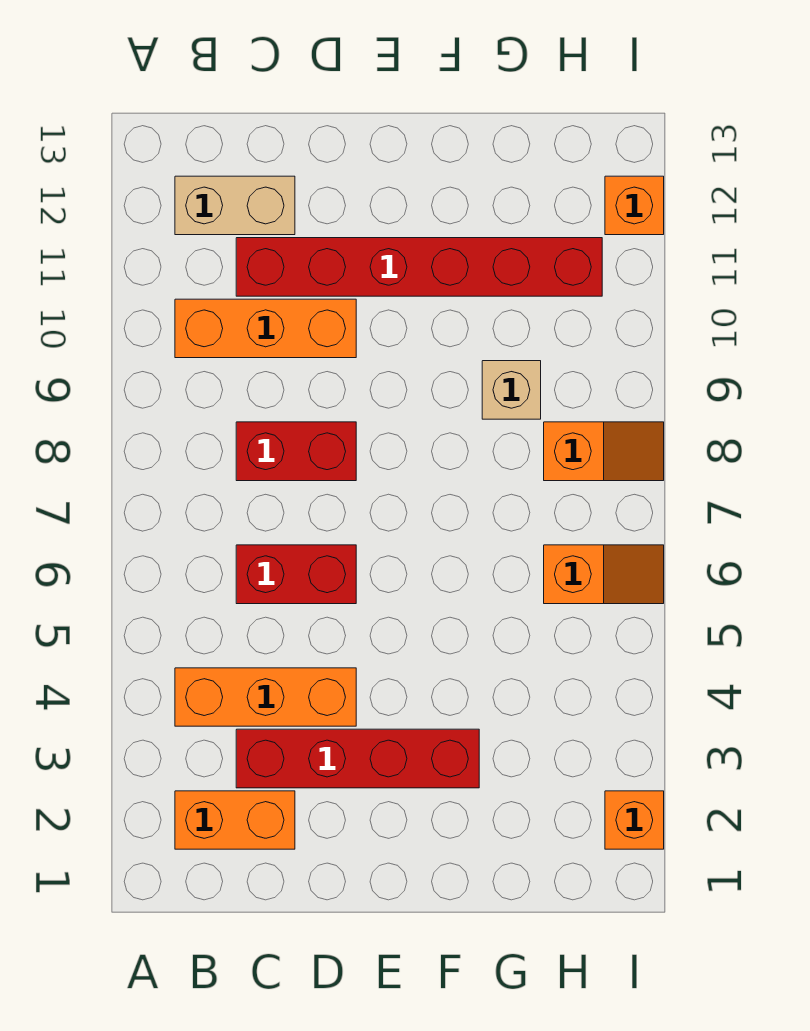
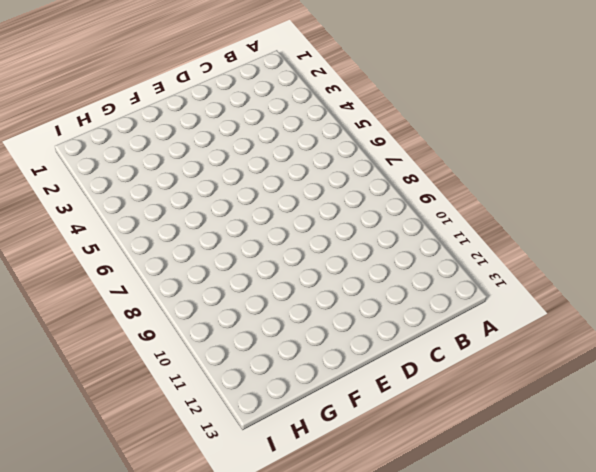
none -> orange 1x2 brick [175,791,295,849]
none -> orange 1x3 brick [175,668,356,726]
none -> orange 1x3 brick [175,299,356,358]

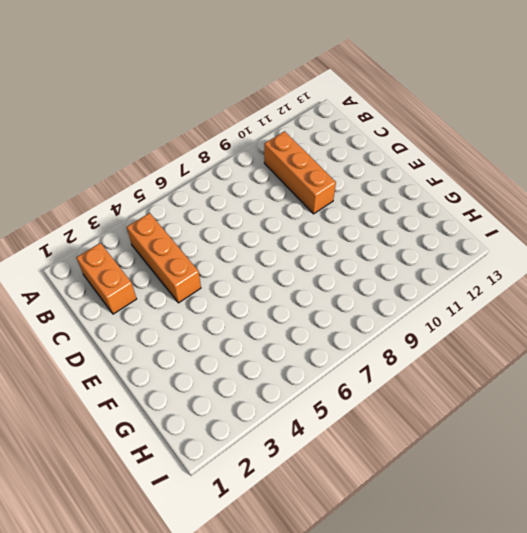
none -> tan 1x2 brick [175,176,295,235]
none -> red 1x4 brick [236,729,479,788]
none -> red 1x2 brick [236,545,356,604]

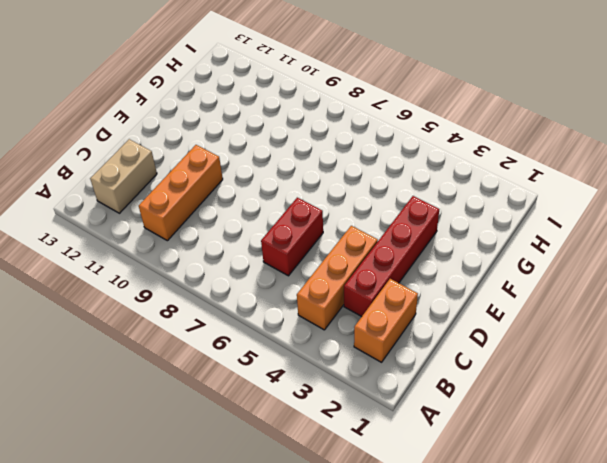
none -> red 1x2 brick [236,422,356,481]
none -> red 1x6 brick [236,238,602,296]
none -> tan 1x1 brick [482,361,541,419]

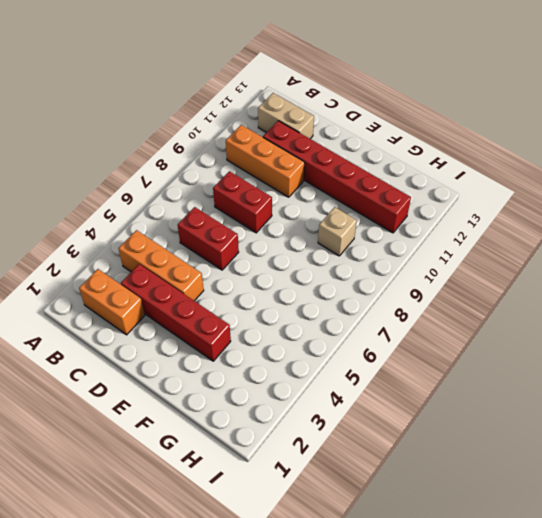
none -> orange 1x2 slope [544,545,664,604]
none -> orange 1x2 slope [544,422,664,481]
none -> orange 1x1 brick [605,791,664,849]

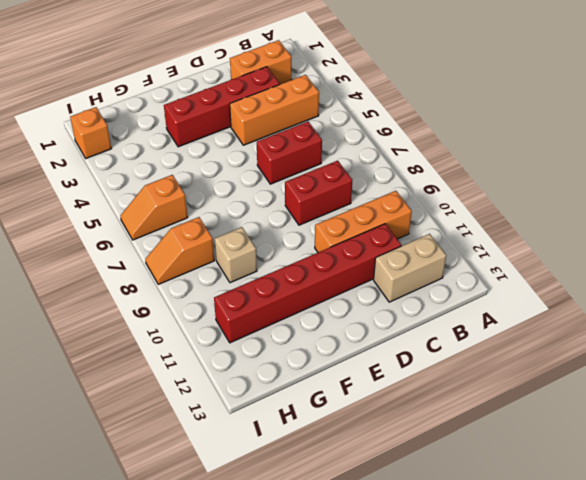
none -> orange 1x1 brick [605,176,664,235]

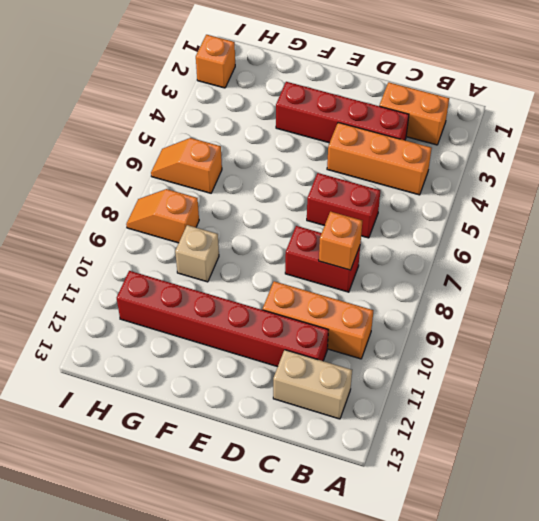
orange 1x1 brick [319,212,362,270] -> orange 1x1 brick moved to [605,176,664,235]

